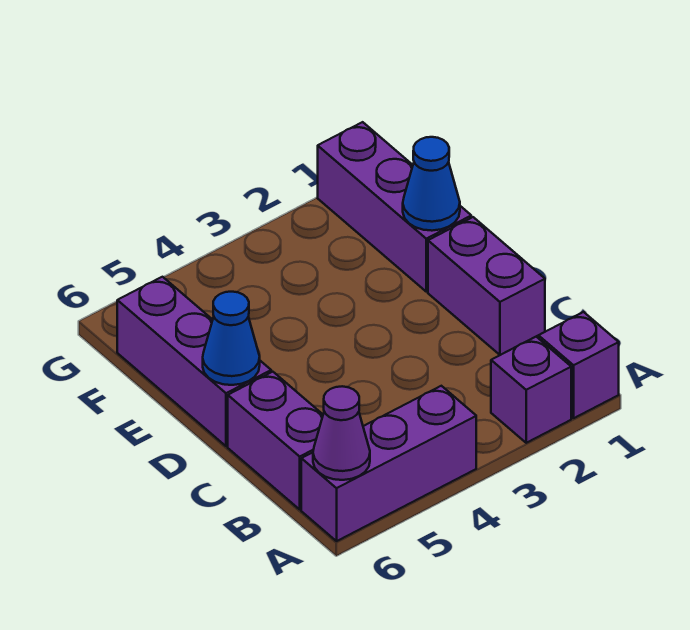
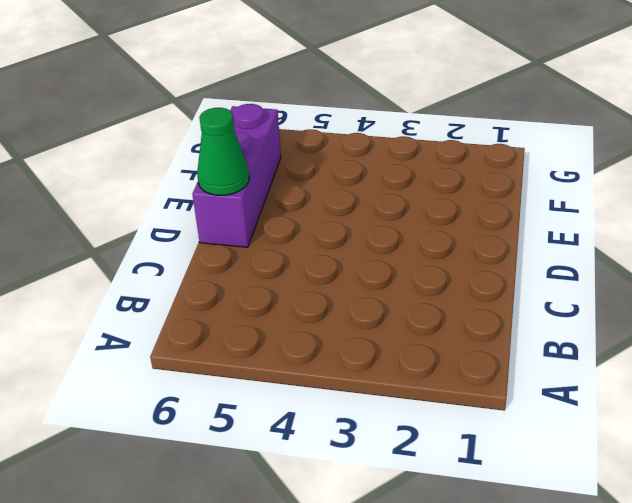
green 1x1 cone [197,108,249,195] -> blue 1x1 cone [203,292,260,385]
none -> purple 1x1 brick [539,312,619,418]
none -> purple 1x1 brick [491,337,571,443]

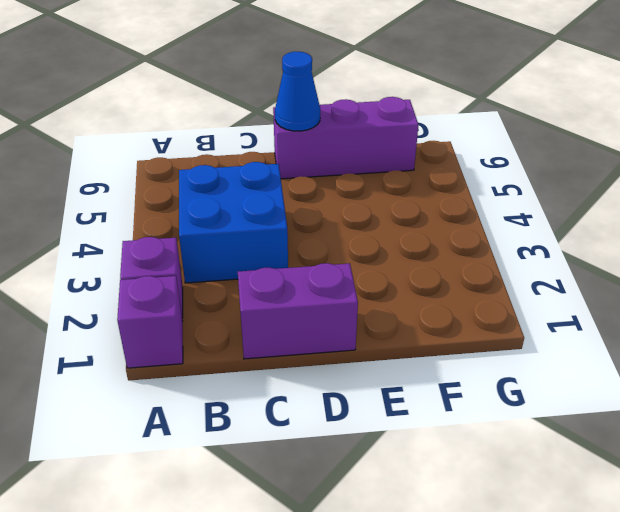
blue 2x2 brick [179,162,288,283] -> none
none -> purple 1x3 brick [301,386,476,541]
none -> purple 1x2 brick [228,372,323,509]

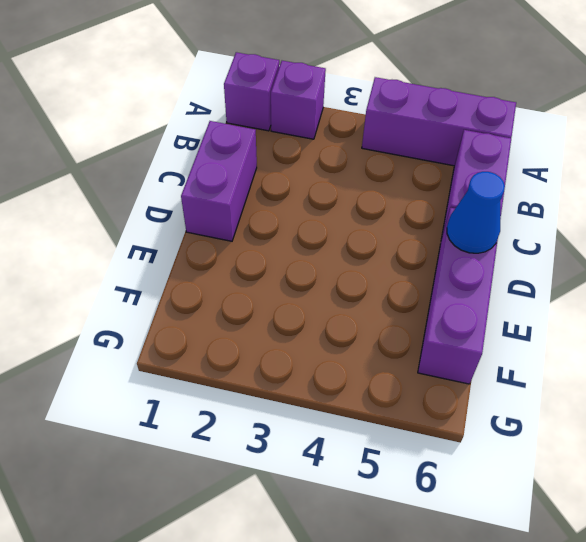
none -> purple 1x3 brick [318,122,471,292]
none -> purple 1x1 cone [313,386,370,480]

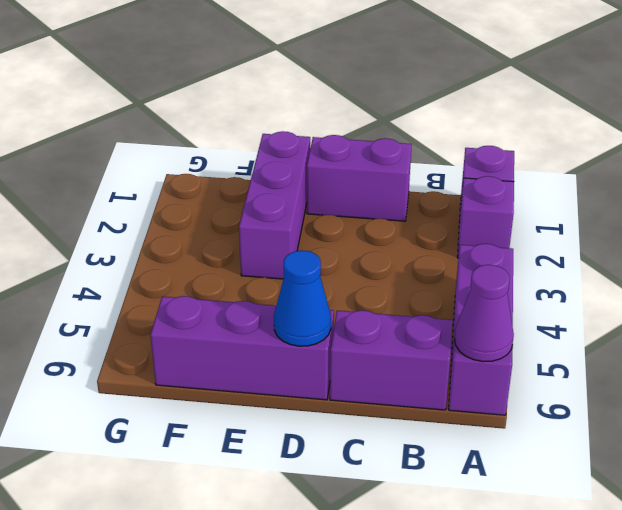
purple 1x3 brick [239,131,310,279] -> purple 1x3 brick turned to [318,122,471,292]
none -> blue 1x1 cone [403,137,460,231]

